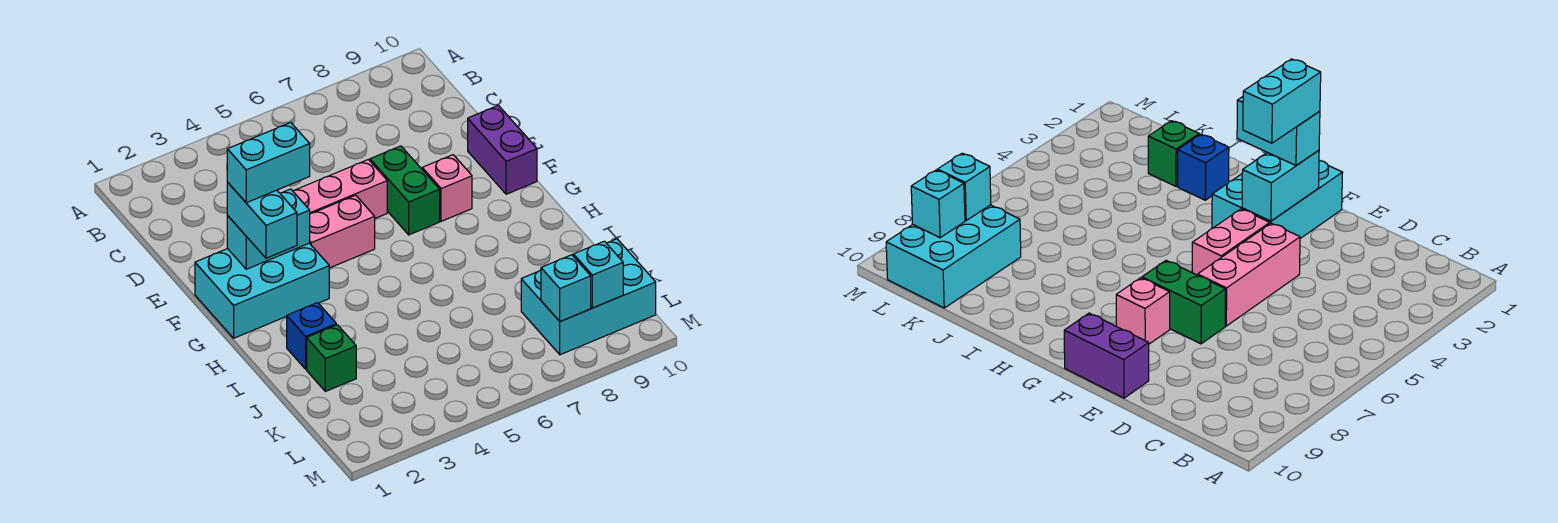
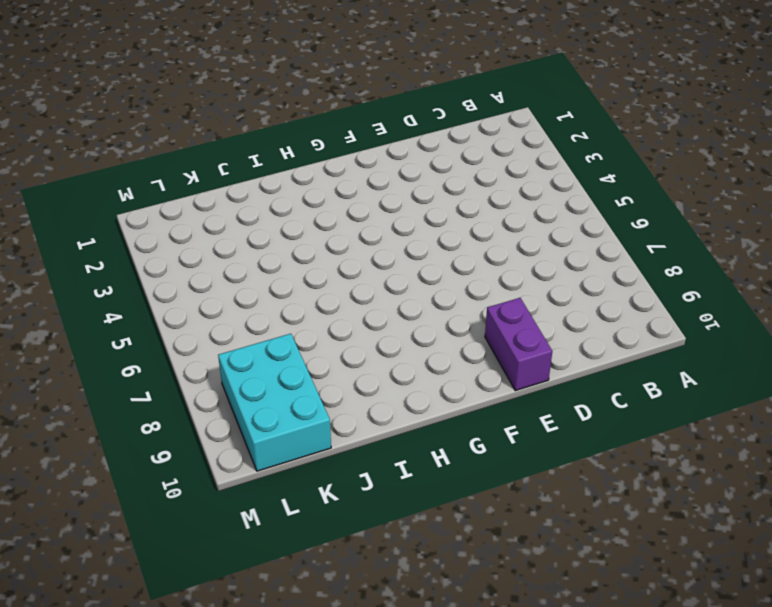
purple 1x2 brick [485,298,552,391] -> purple 1x2 brick turned to [468,105,537,194]
none -> pink 1x3 brick [293,160,387,218]
none -> green 1x2 brick [370,146,440,235]
none -> cyan 2x3 brick [195,243,329,338]

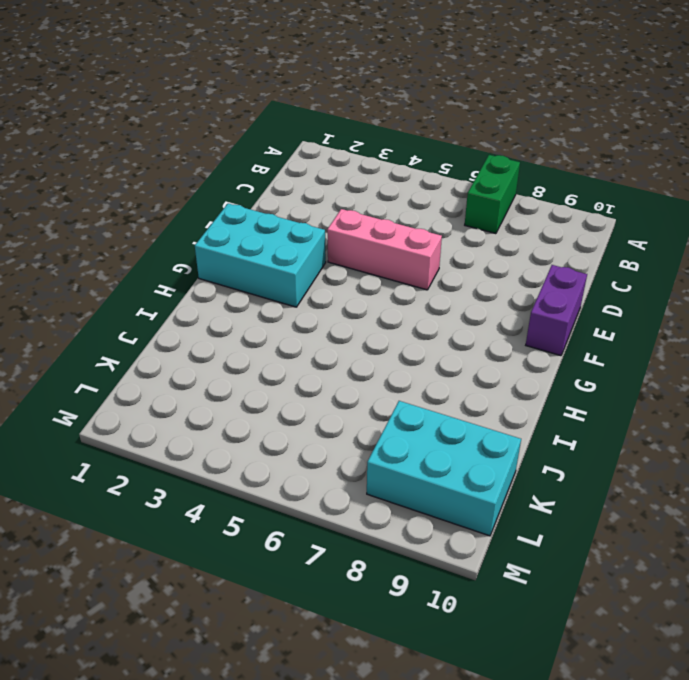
green 1x2 brick [465,155,520,234] -> green 1x2 brick moved to [370,146,440,235]
none -> pink 1x2 brick [310,195,375,268]
none -> pink 1x1 brick [422,155,472,221]
none -> blue 1x1 brick [287,303,336,369]

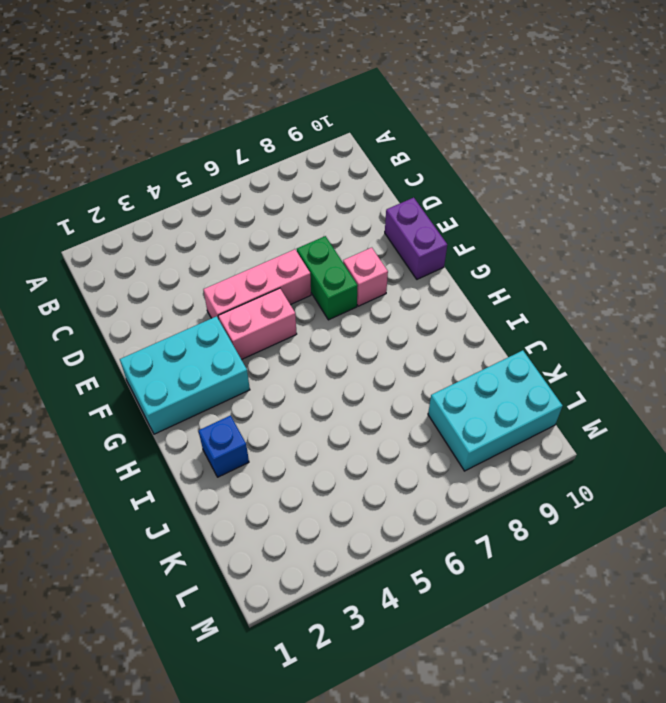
none -> green 1x1 brick [307,325,356,391]
none -> cyan 1x2 brick [227,189,310,269]
none -> cyan 1x1 brick [541,255,591,322]

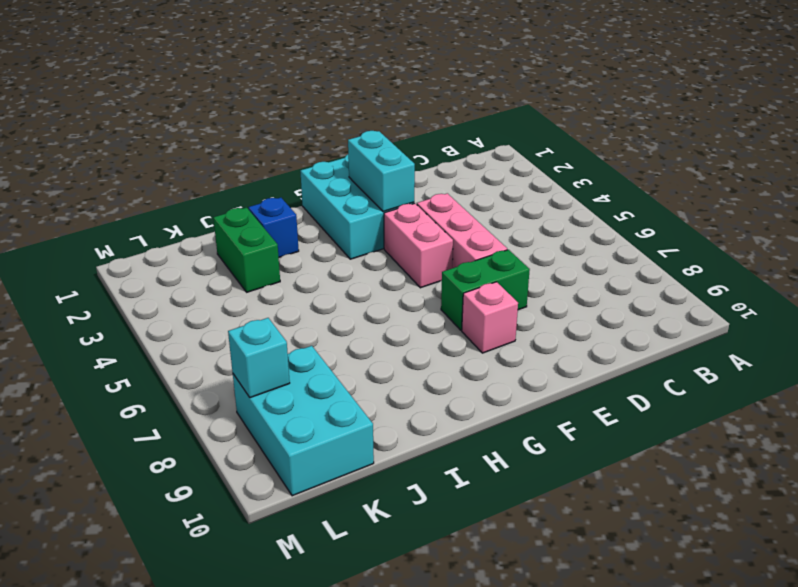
green 1x2 brick [213,208,280,292] -> green 1x1 brick [307,325,356,391]
none -> purple 1x2 brick [468,105,537,194]
none -> cyan 1x1 brick [573,241,623,308]
none -> cyan 1x2 brick [227,182,297,258]

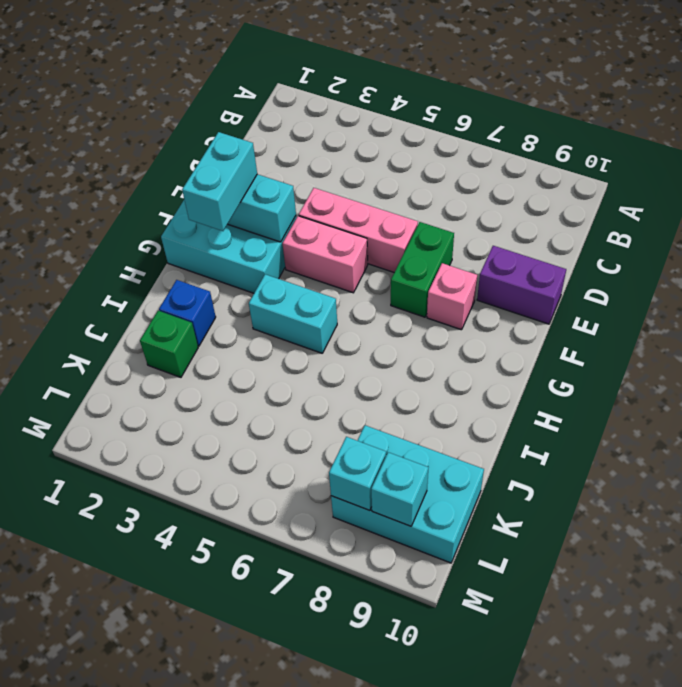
purple 1x2 brick [477,246,566,324] -> purple 1x2 brick turned to [468,105,537,194]
cyan 1x2 brick [249,274,337,353] -> cyan 1x2 brick moved to [227,123,310,203]

